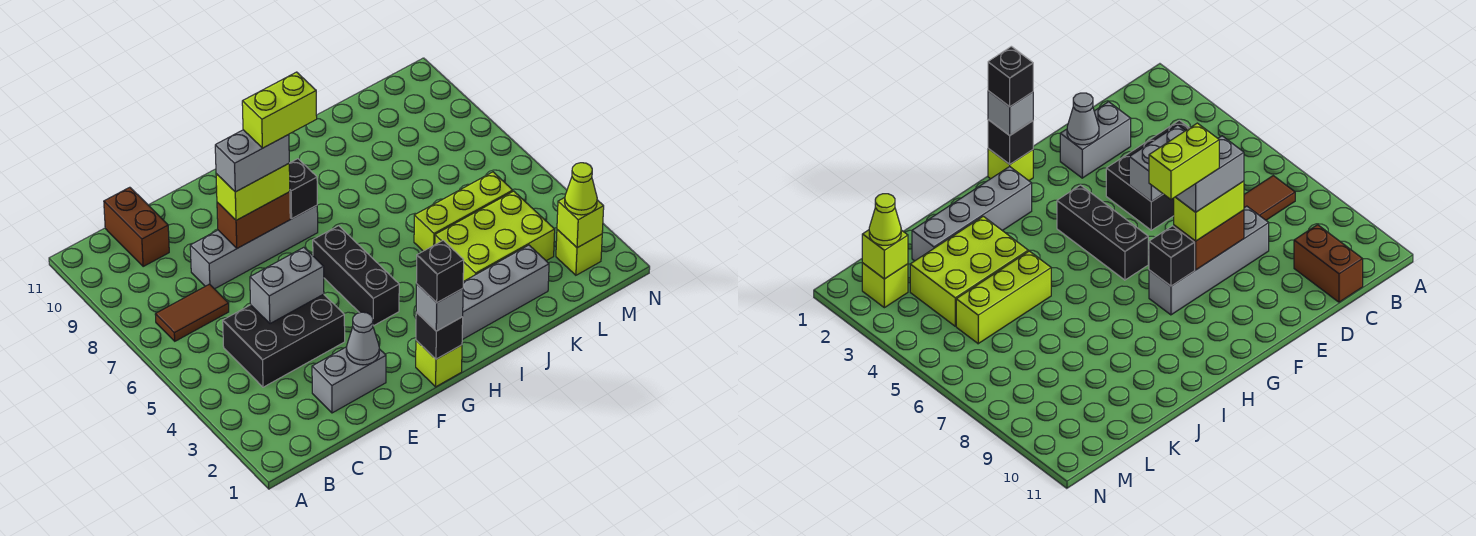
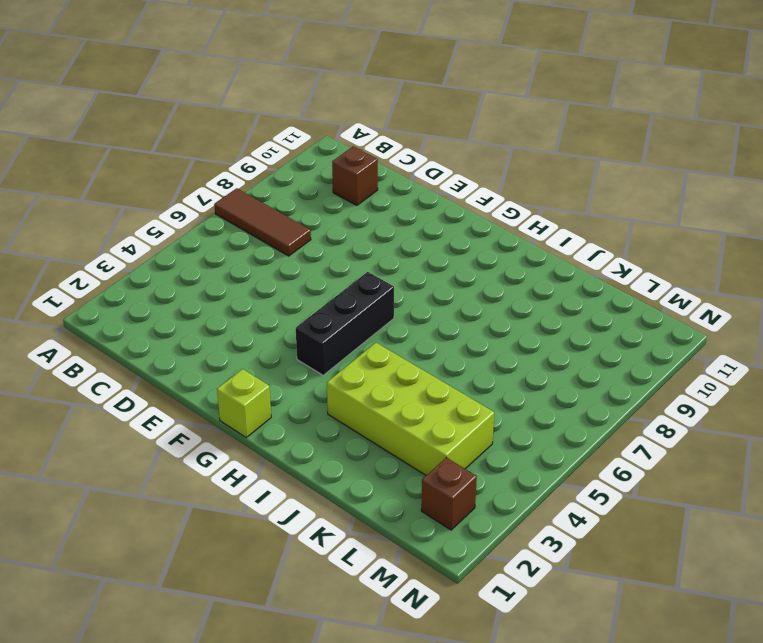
brown 1x3 tile [214,188,311,256] -> brown 1x2 tile [155,284,229,341]
brown 1x1 brick [332,146,378,205] -> brown 1x2 brick [104,187,169,266]
lime 2x4 brick [327,343,494,475] -> lime 2x3 brick [435,191,555,281]
brown 1x1 brick [421,458,477,530] -> lime 1x1 brick [556,230,602,275]
none -> black 2x3 brick [223,294,345,387]
none -> grey 1x2 brick [312,347,386,413]
none -> grey 1x4 brick [190,205,318,289]

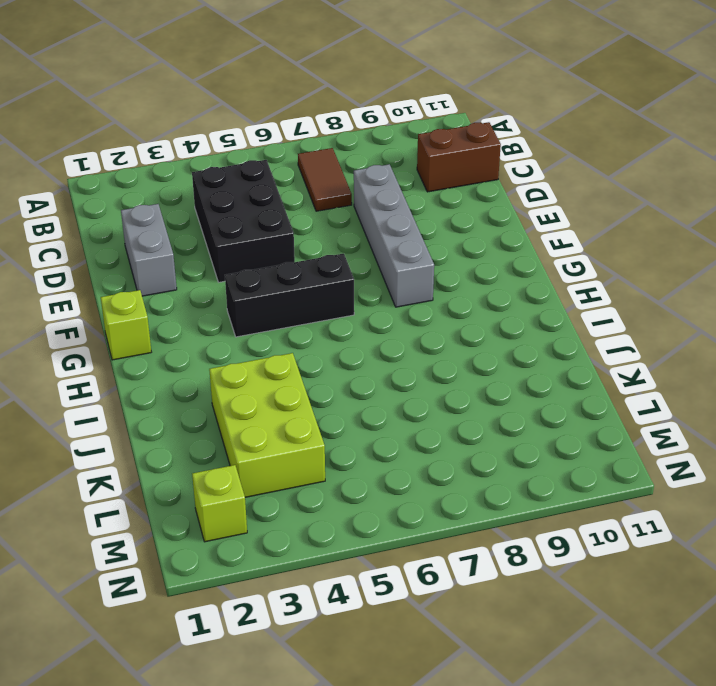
none -> grey 1x4 brick [462,245,549,340]
none -> lime 1x3 brick [414,172,513,251]
none -> grey 1x2 brick [250,247,324,324]

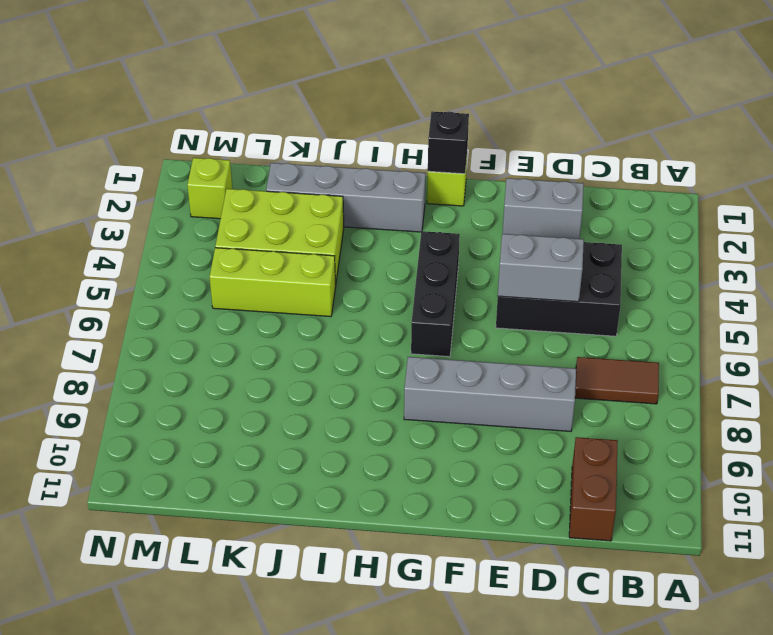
none -> grey 1x1 cone [346,312,379,365]
none -> brown 1x2 brick [217,192,290,248]
none -> black 1x1 brick [289,159,317,219]

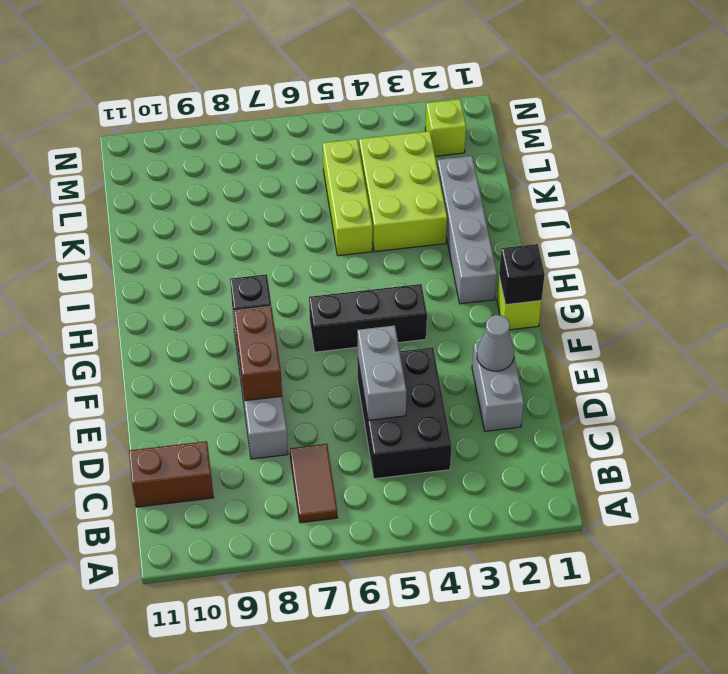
none -> lime 1x1 brick [557,198,604,248]
none -> lime 1x2 brick [216,164,290,220]
none -> grey 1x1 brick [416,284,463,331]

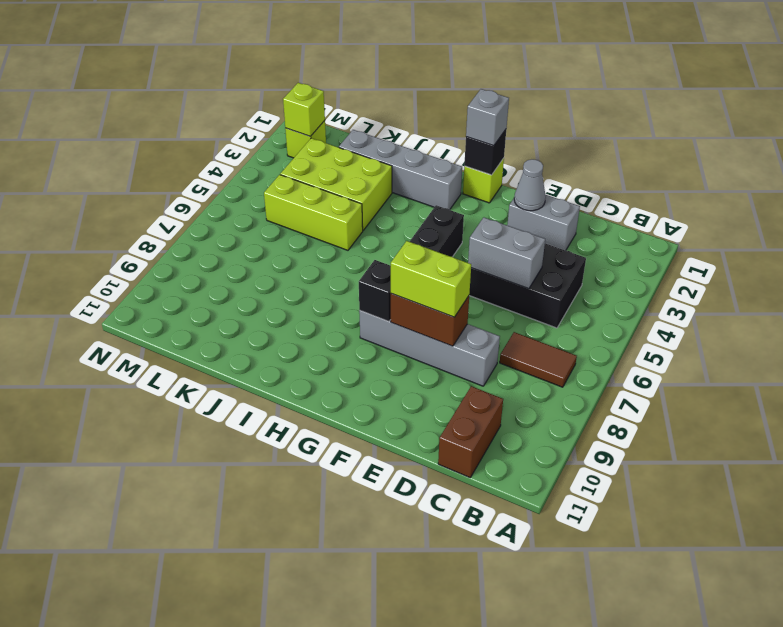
none -> lime 1x1 cone [565,163,597,215]
none -> grey 1x2 brick [215,130,289,192]
none -> black 1x1 brick [416,240,464,303]

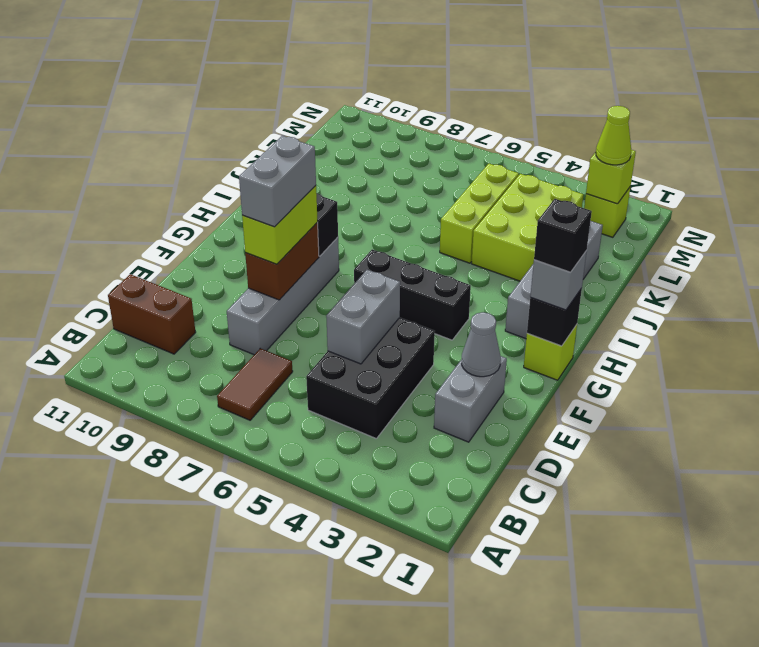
none -> lime 1x2 brick [242,72,317,148]

